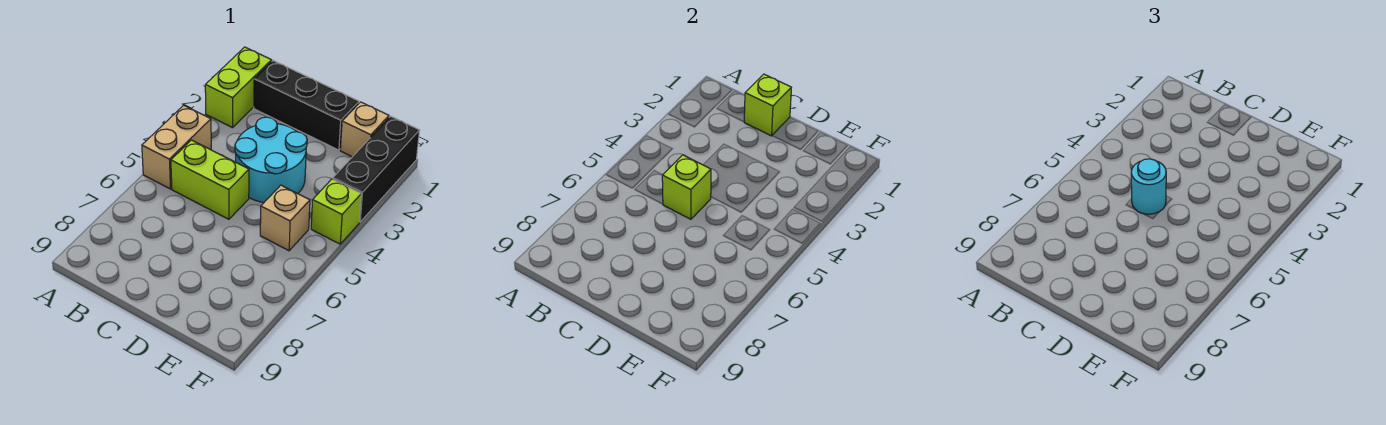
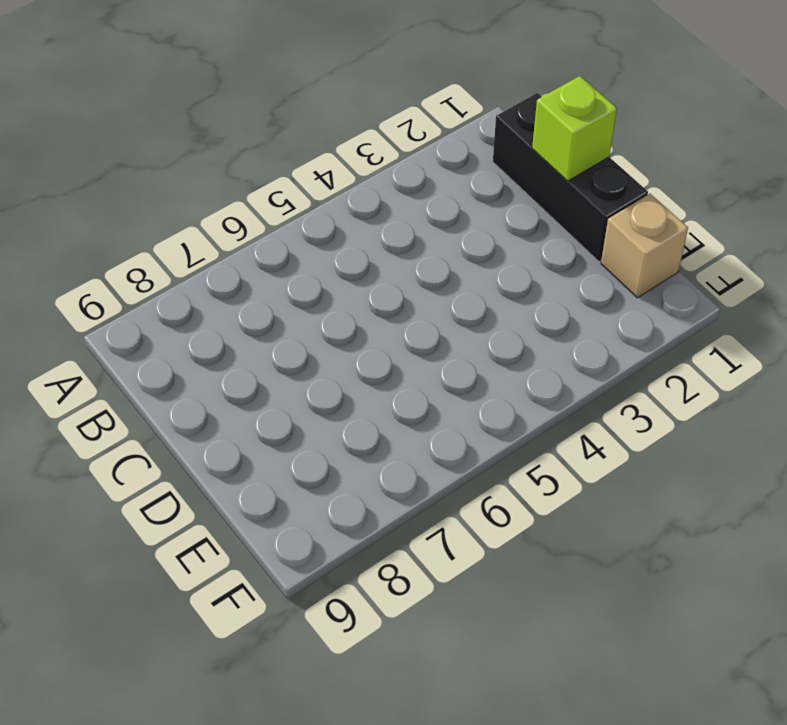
none -> lime 1x2 brick [205,47,272,128]
none -> tan 1x2 brick [142,105,211,189]
none -> lime 1x2 brick [171,140,249,219]

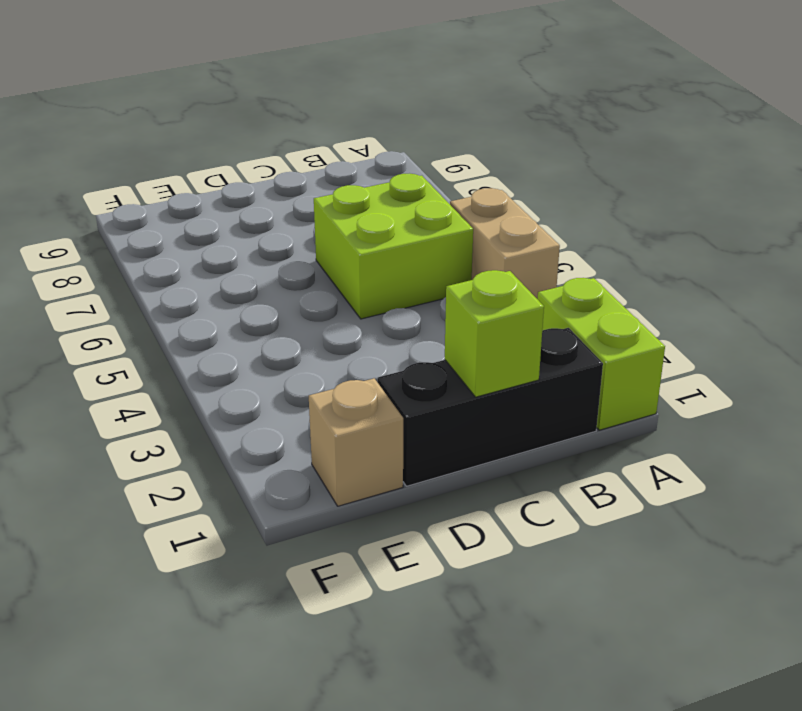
lime 2x2 brick [314,174,473,319] -> lime 1x2 brick [171,140,249,219]
none -> cyan 2x2 round brick [235,117,307,202]
none -> tan 1x1 brick [260,185,310,251]
none -> black 1x3 brick [333,116,420,222]

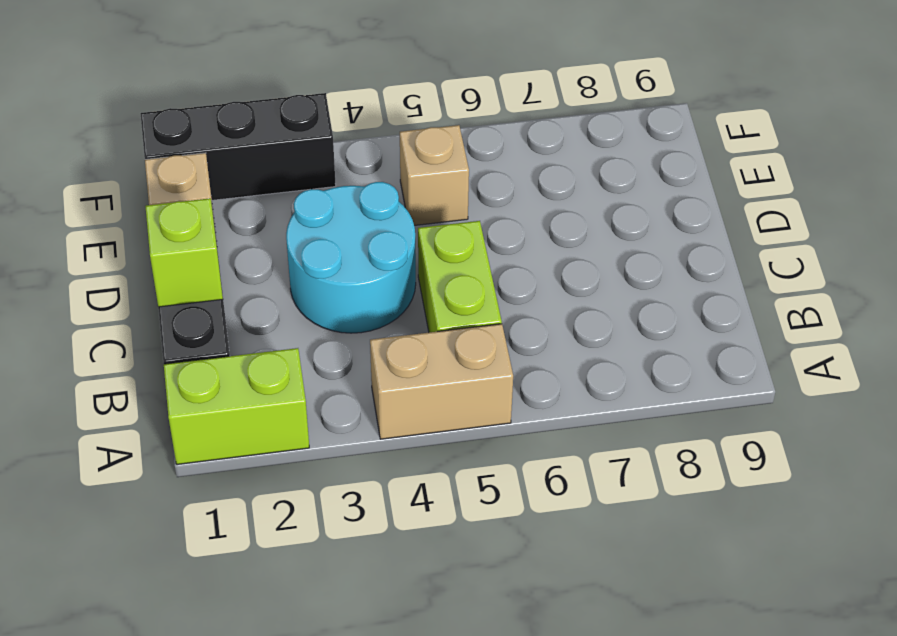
none -> lime 1x1 brick [311,179,361,244]
none -> lime 1x1 brick [662,155,711,219]
none -> cyan 1x1 round brick [1131,159,1166,214]

